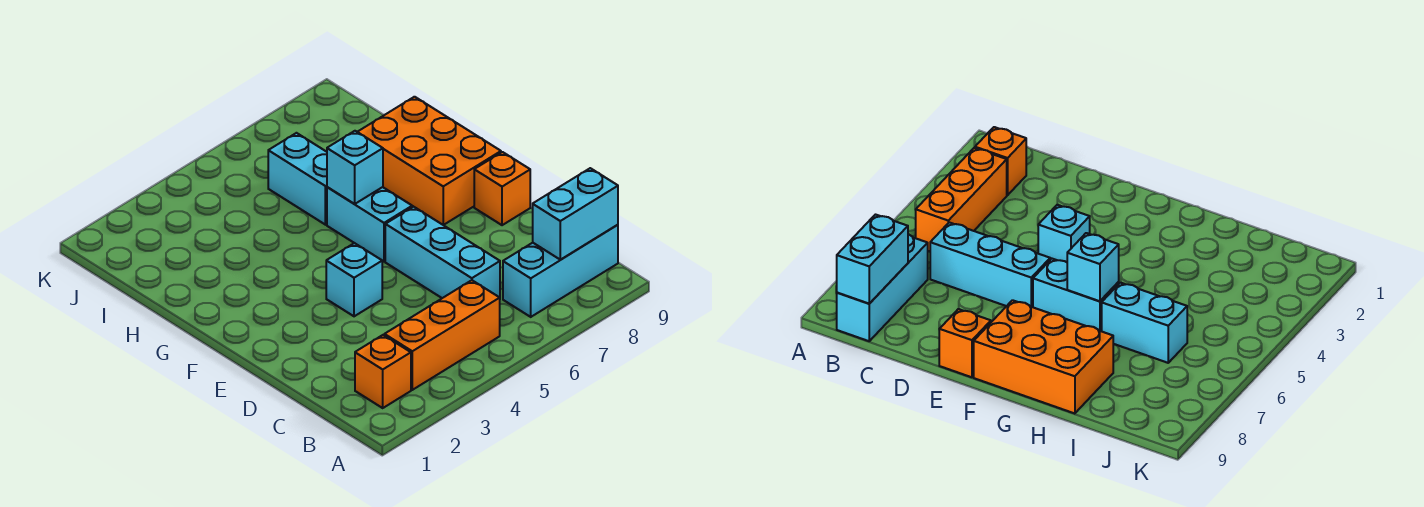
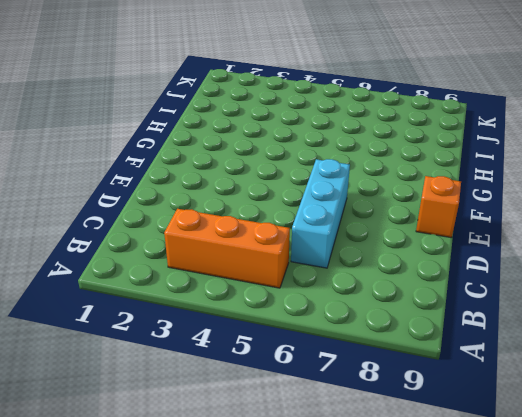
none -> orange 1x1 brick [355,335,411,408]
none -> cyan 1x3 brick [503,225,618,317]

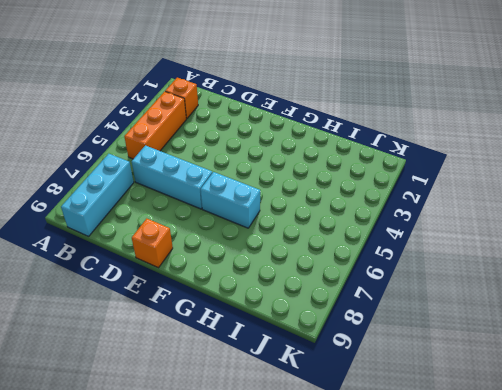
none -> cyan 1x1 brick [326,243,382,316]
none -> orange 2x3 brick [358,97,501,225]

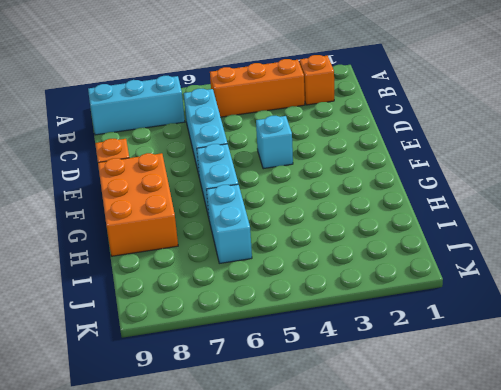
none -> cyan 1x2 brick [533,168,618,260]
none -> cyan 1x1 brick [327,131,383,204]

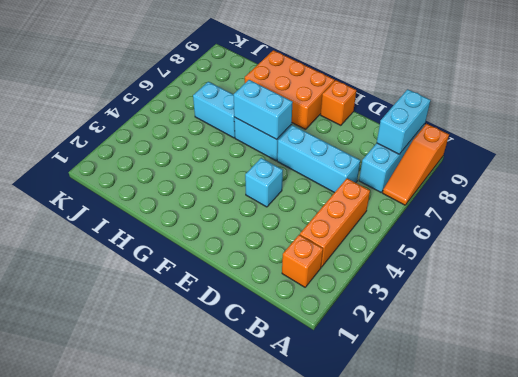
orange 1x3 slope [383,124,449,205] -> none
cyan 1x2 brick [234,80,293,139] -> cyan 1x1 brick [327,131,383,204]

